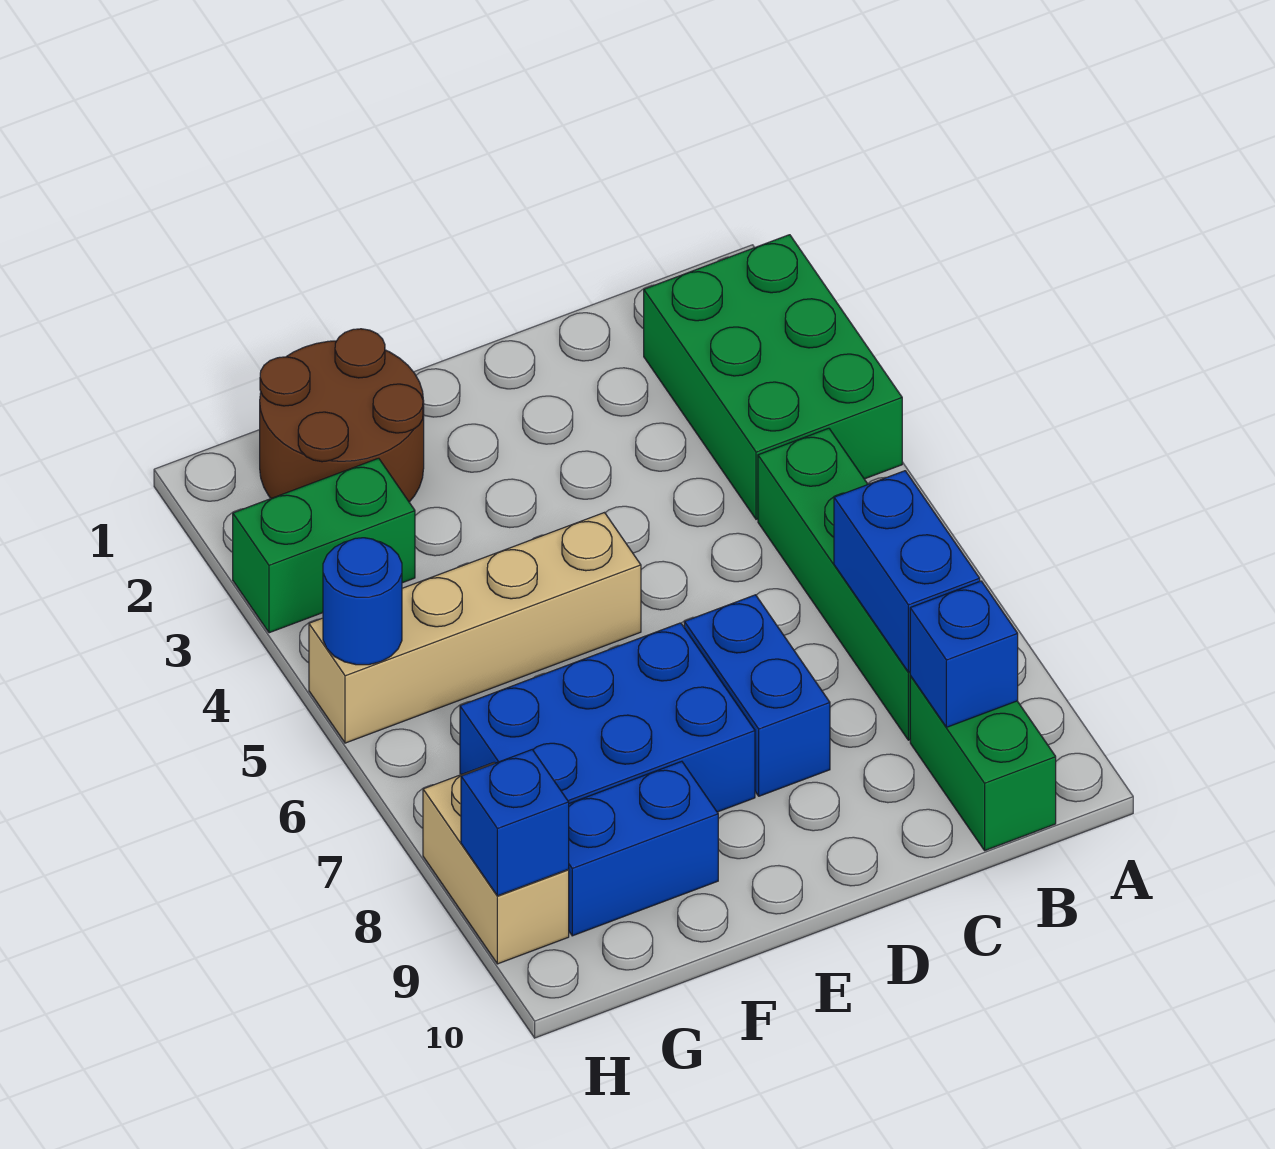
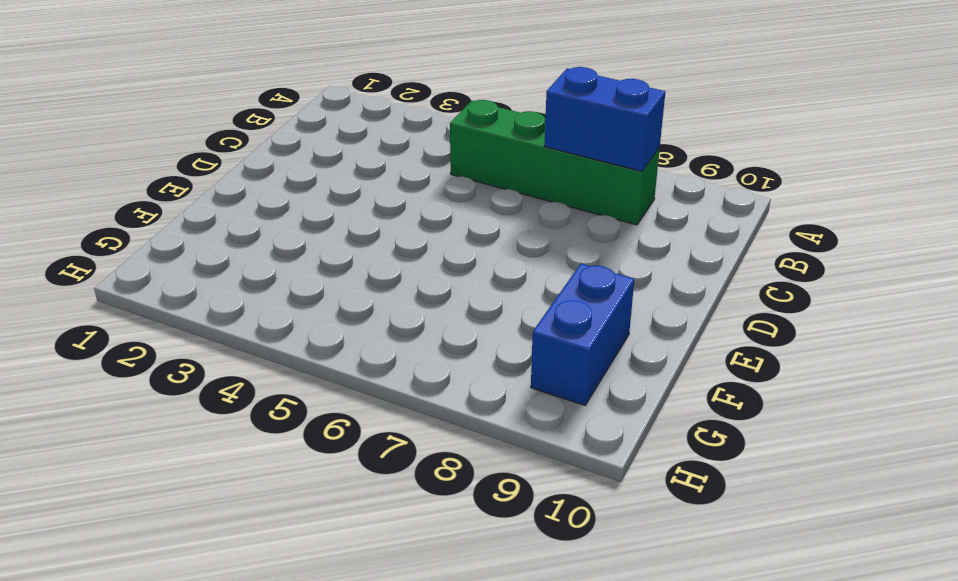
none -> green 2x3 brick [644,235,902,519]
none -> green 1x2 brick [910,676,1056,850]
none -> blue 1x2 brick [684,595,830,796]

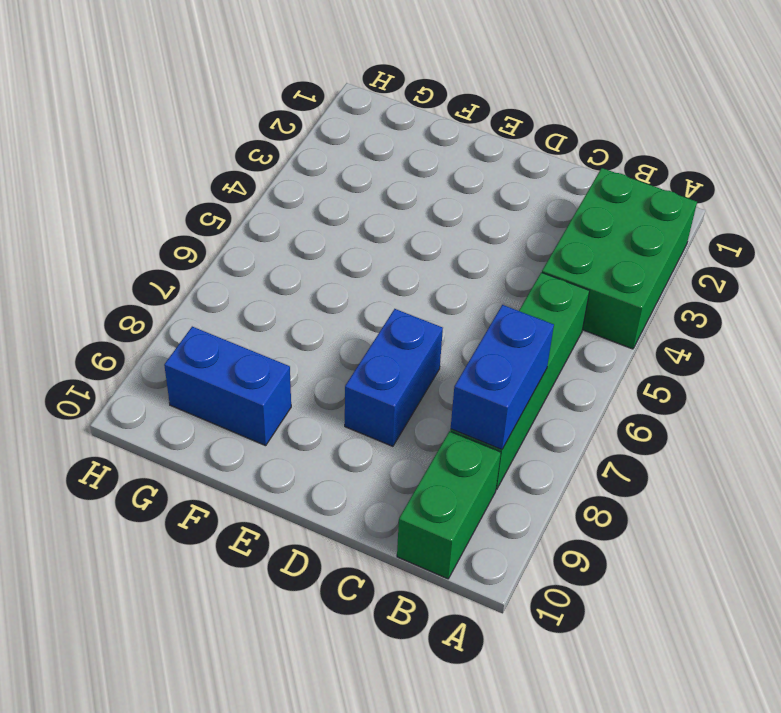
none -> tan 1x4 brick [309,513,641,743]
none -> blue 2x3 brick [460,623,755,812]
none -> brown 2x2 round brick [260,329,424,502]

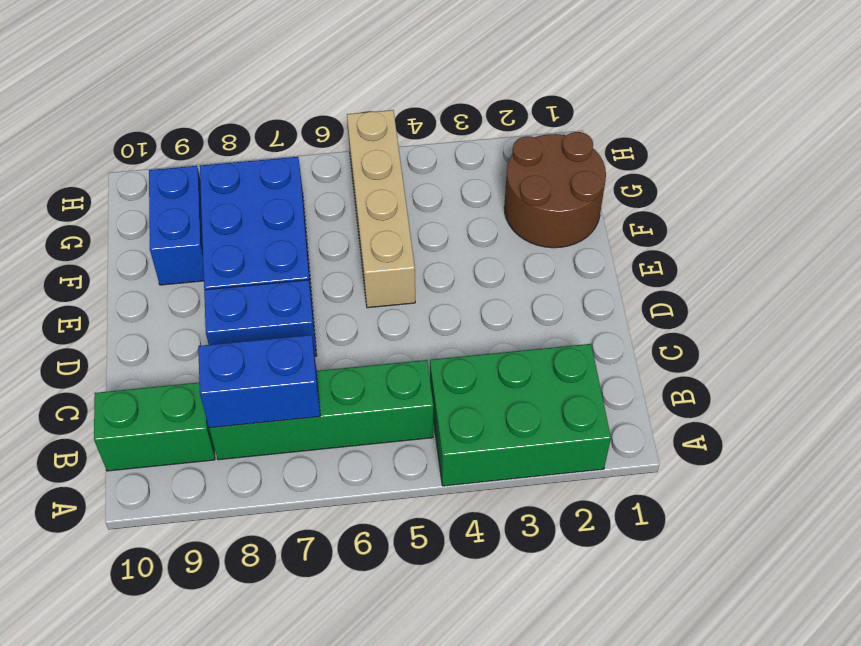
none -> green 1x2 brick [233,458,415,633]
none -> tan 1x2 brick [423,763,569,964]
none -> blue 1x1 brick [910,581,1018,727]

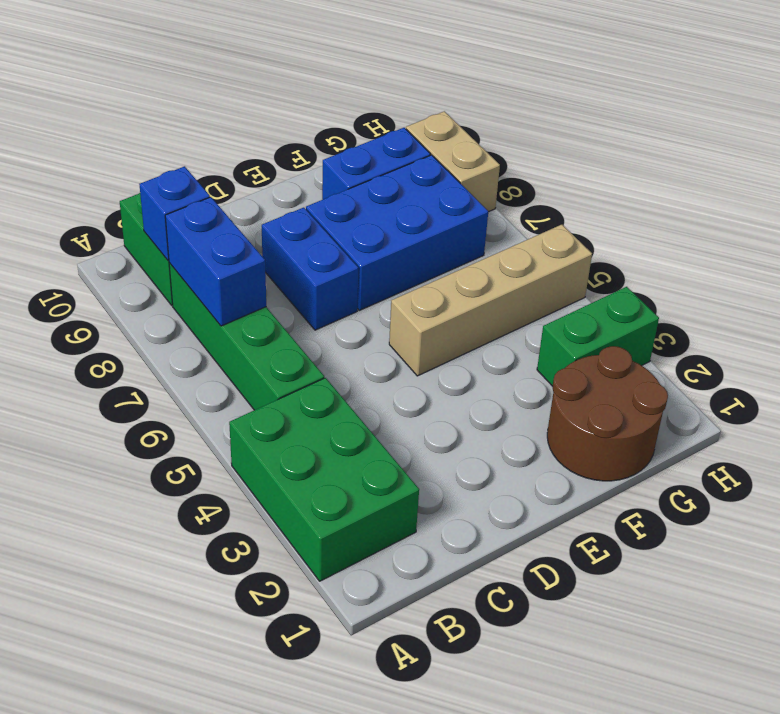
none -> blue 1x1 round brick [323,538,402,665]
none -> blue 1x1 brick [461,750,569,896]

